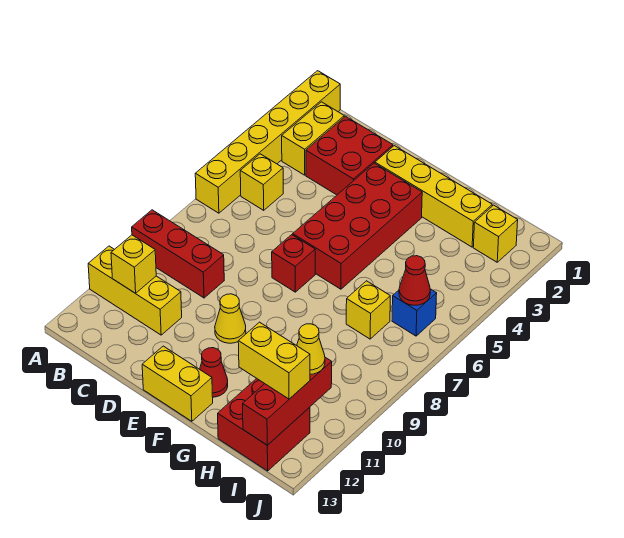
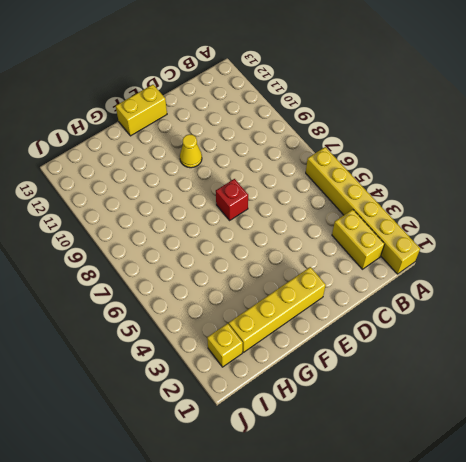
none -> red 1x3 brick [132,210,224,298]
none -> yellow 1x3 brick [88,246,182,335]
none -> yellow 1x1 brick [240,154,283,210]

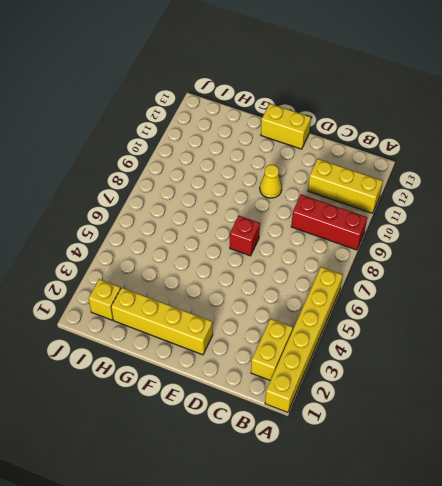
none -> yellow 1x1 brick [240,154,283,210]
none -> red 2x2 brick [306,116,393,195]
none -> red 2x4 brick [293,163,422,289]

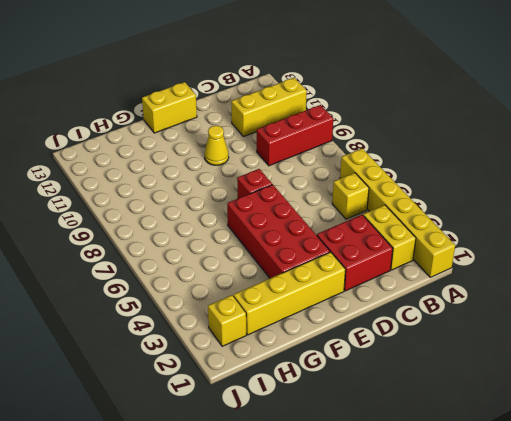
none -> red 1x1 cone [200,348,228,397]
none -> yellow 1x1 brick [346,281,390,339]
none -> red 2x2 brick [218,379,310,471]

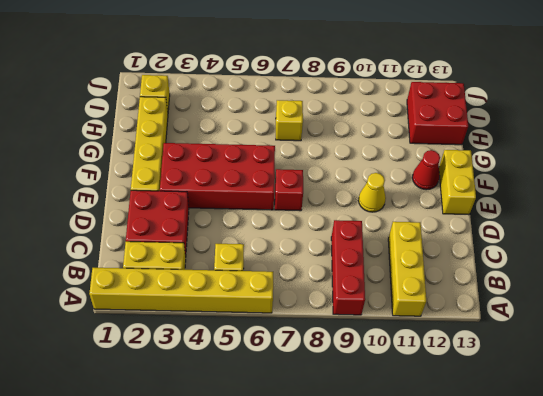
none -> blue 1x1 brick [392,289,437,336]
none -> yellow 1x1 brick [111,235,156,293]
none -> red 1x1 cone [399,256,430,305]

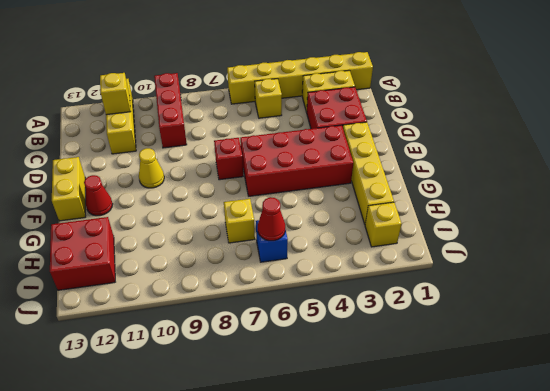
none -> red 1x3 brick [243,357,332,445]
none -> yellow 1x2 brick [238,322,310,399]
none -> yellow 1x1 cone [297,324,325,374]

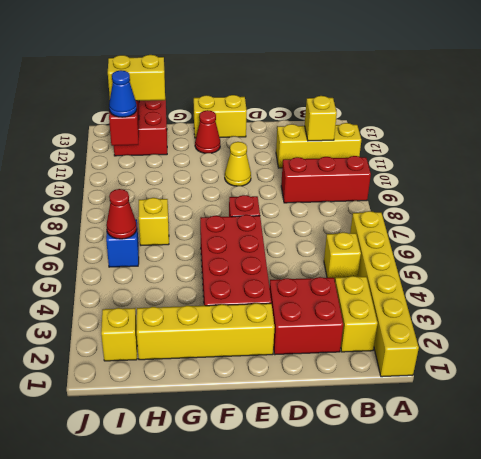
blue 1x1 cone [109,70,137,117] -> yellow 1x1 cone [297,324,325,374]

